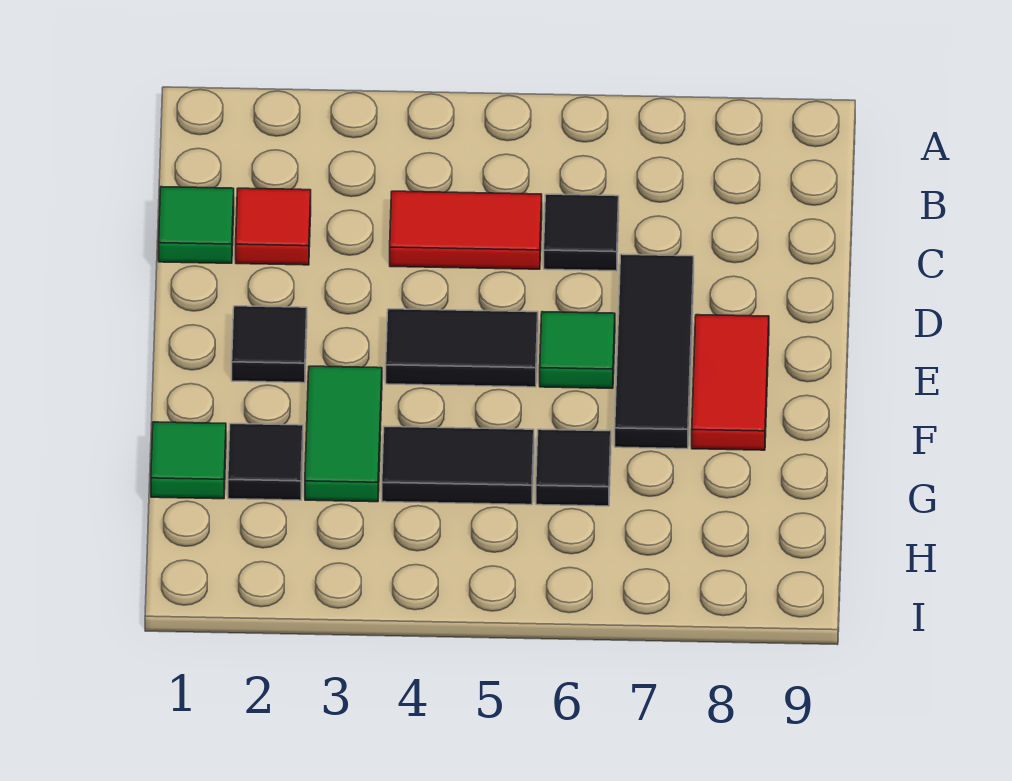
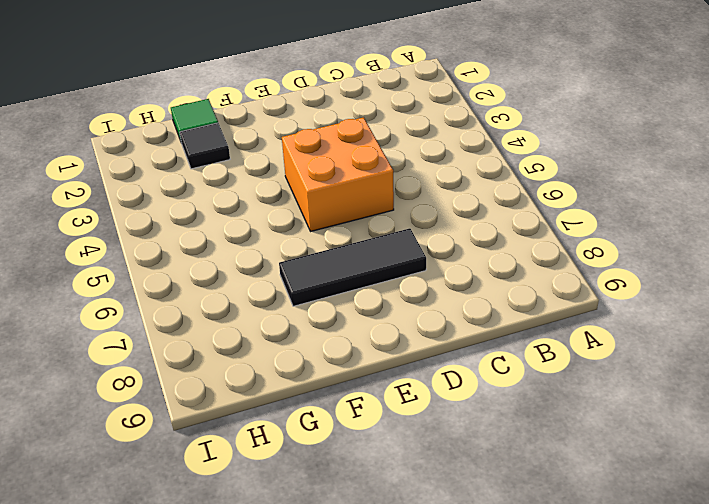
orange 2x2 brick [282,117,394,231] -> black 1x2 tile [386,309,538,387]
none -> green 1x1 tile [159,187,234,263]
none -> red 1x1 tile [236,188,311,265]
none -> red 1x2 tile [390,191,542,269]

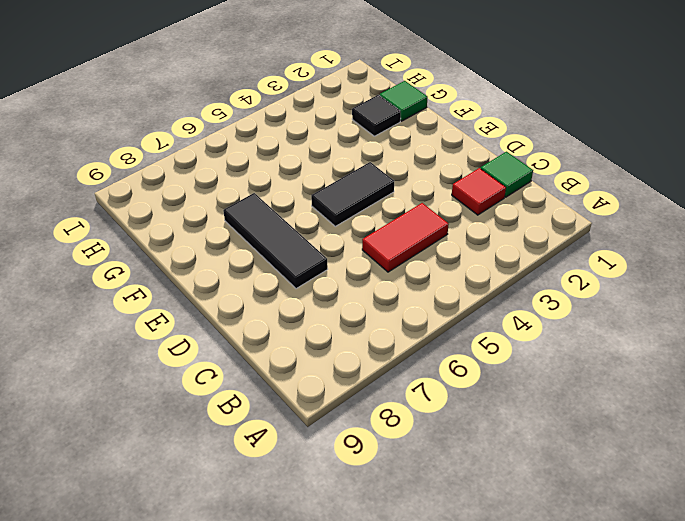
none -> black 1x1 tile [544,194,619,271]
none -> black 1x1 tile [232,306,307,383]
none -> green 1x1 tile [540,312,615,388]

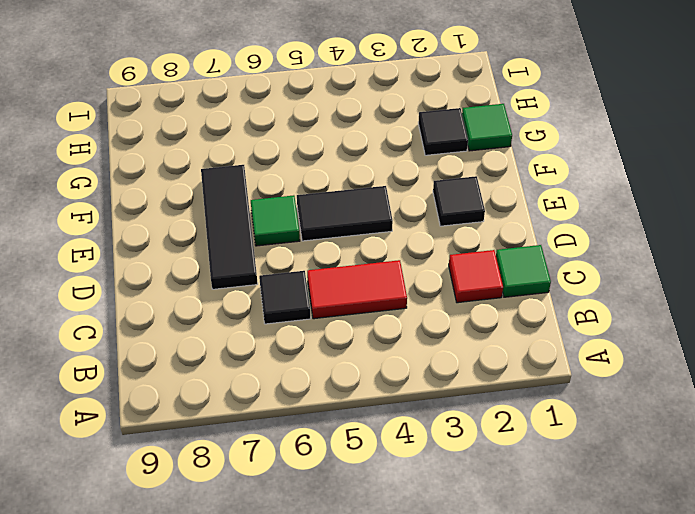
none -> red 1x2 tile [692,315,769,450]
none -> green 1x2 tile [305,366,382,502]
none -> black 1x2 tile [382,426,534,505]

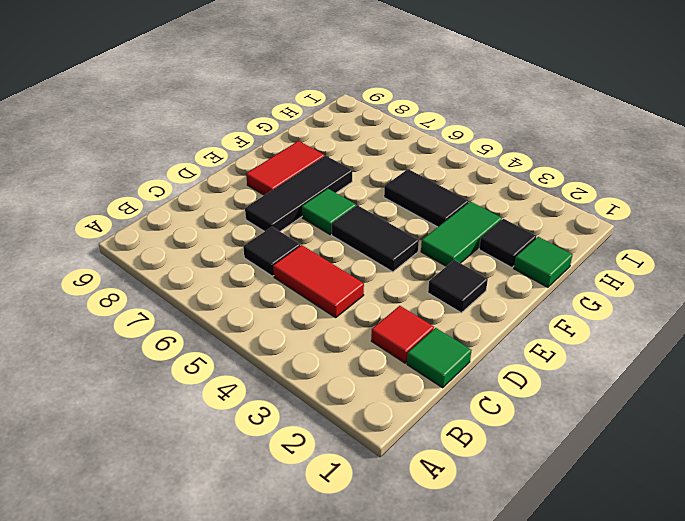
none -> black 1x1 tile [536,429,611,506]

